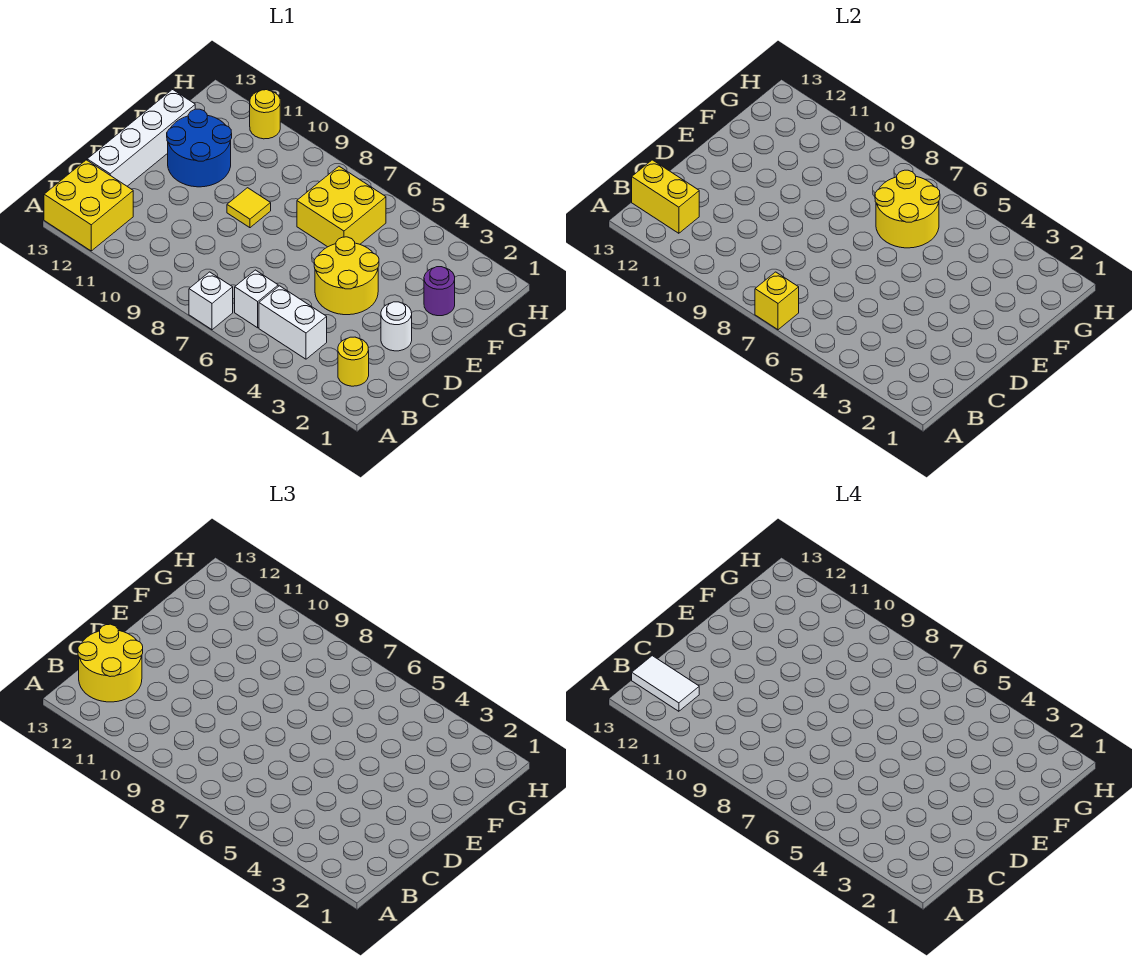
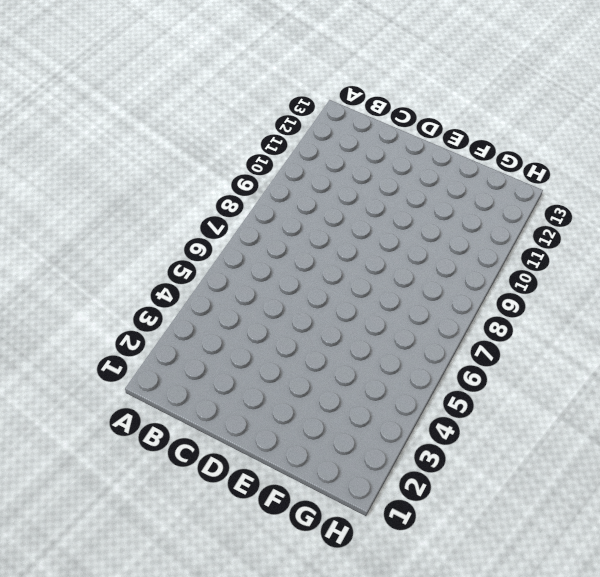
none -> white 1x1 brick [189,272,233,330]
none -> yellow 2x2 brick [44,160,133,251]
none -> yellow 1x1 round brick [338,337,369,386]

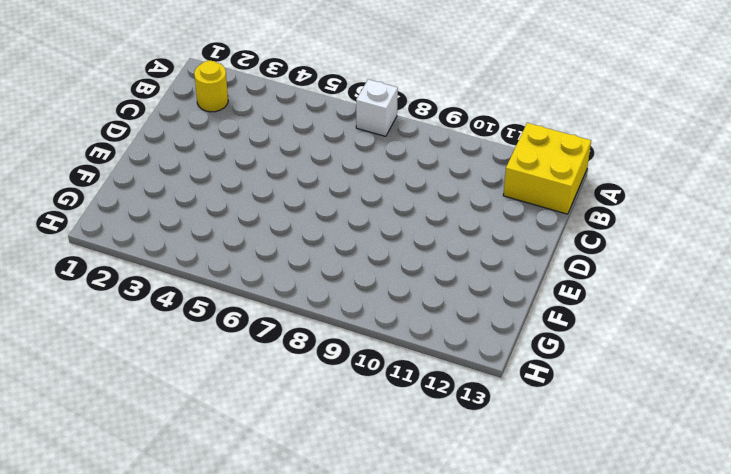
none -> white 1x2 brick [259,286,327,359]
none -> white 1x1 brick [235,270,278,328]
none -> white 1x4 brick [87,90,195,186]

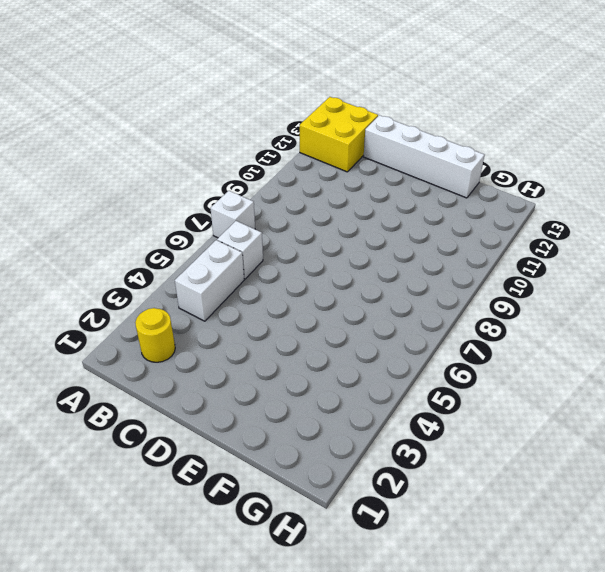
none -> white 1x1 round brick [381,302,412,351]
none -> yellow 2x2 round brick [314,237,379,315]
none -> yellow 1x1 tile [227,188,271,228]

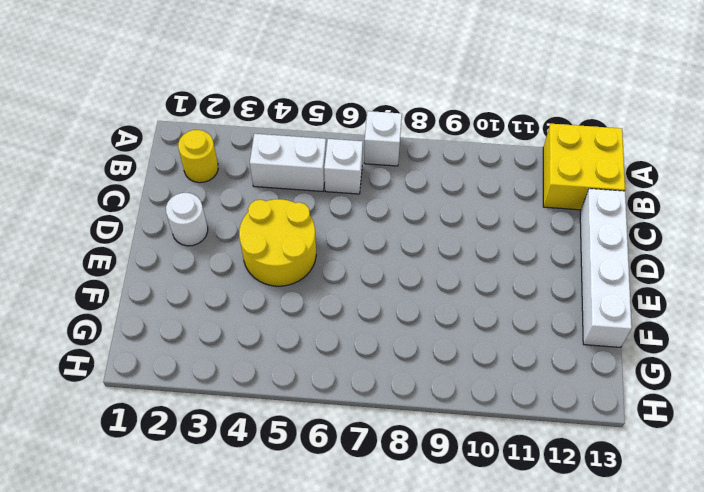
none -> yellow 1x1 tile [227,188,271,228]
none -> blue 2x2 round brick [167,109,232,187]
none -> purple 1x1 round brick [424,267,455,316]

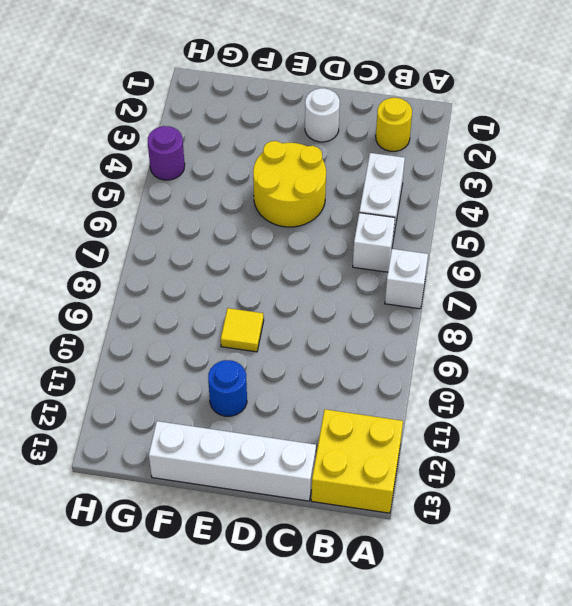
blue 1x1 round brick [208,360,247,416] -> blue 2x2 round brick [167,109,232,187]
purple 1x1 round brick [148,126,185,180] -> purple 1x1 round brick moved to [424,267,455,316]
none -> yellow 2x2 brick [297,166,386,247]
none -> yellow 1x1 round brick [250,90,280,139]
none -> yellow 1x1 brick [755,272,799,330]

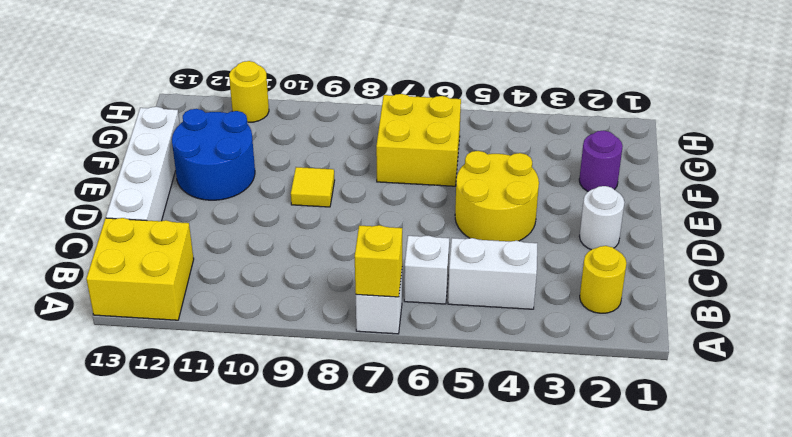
none -> yellow 1x2 brick [632,160,699,233]
none -> yellow 2x2 round brick [875,170,940,248]
none -> yellow 2x2 round brick [78,624,143,702]

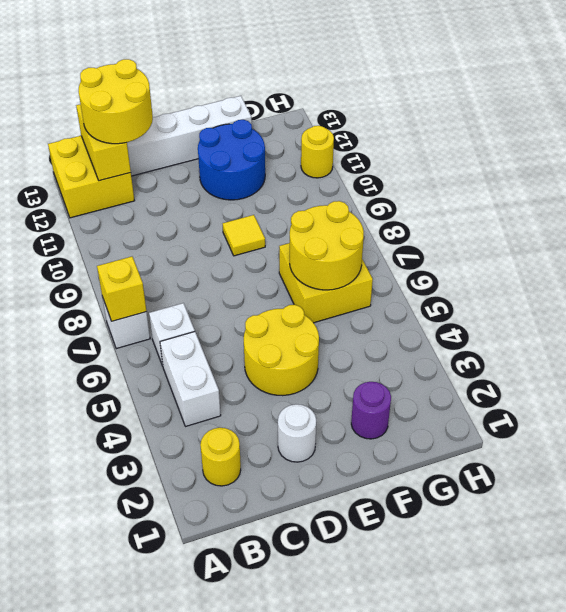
none -> white 1x2 tile [632,656,699,711]

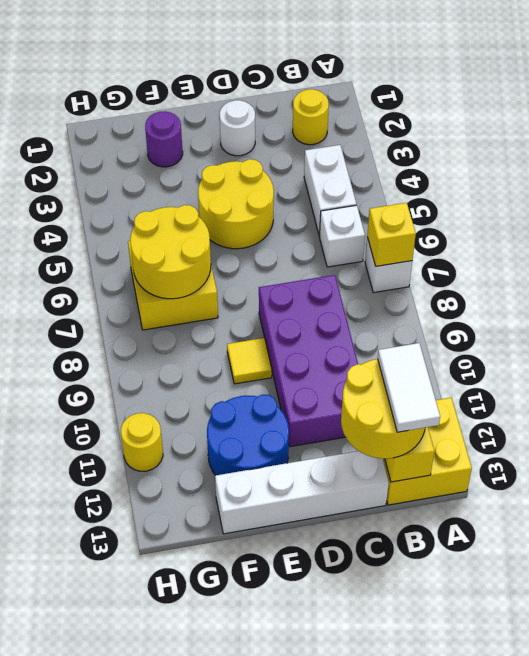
purple 2x4 brick [259,275,358,447] -> none

